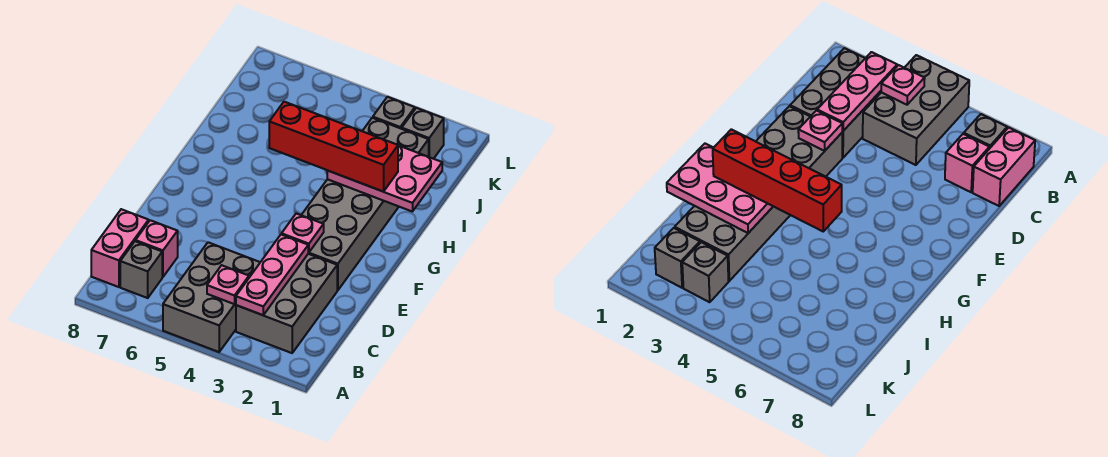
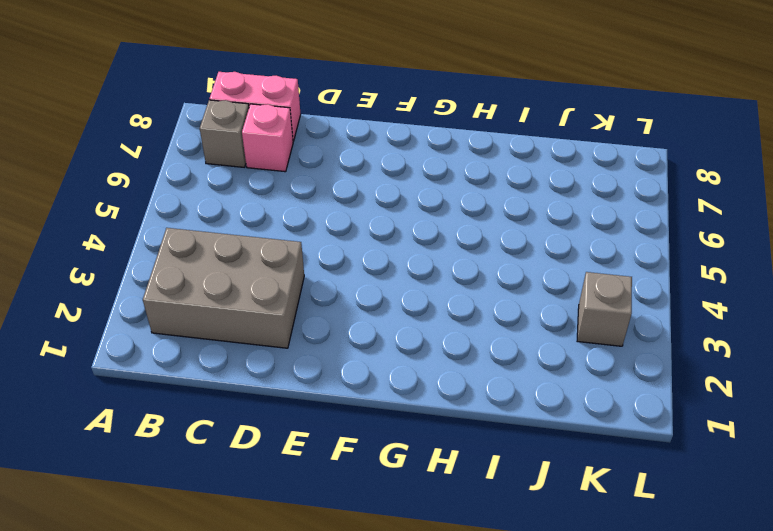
none -> grey 2x3 brick [163,242,260,352]
none -> grey 2x6 brick [302,118,429,290]
none -> grey 1x1 brick [402,108,444,159]

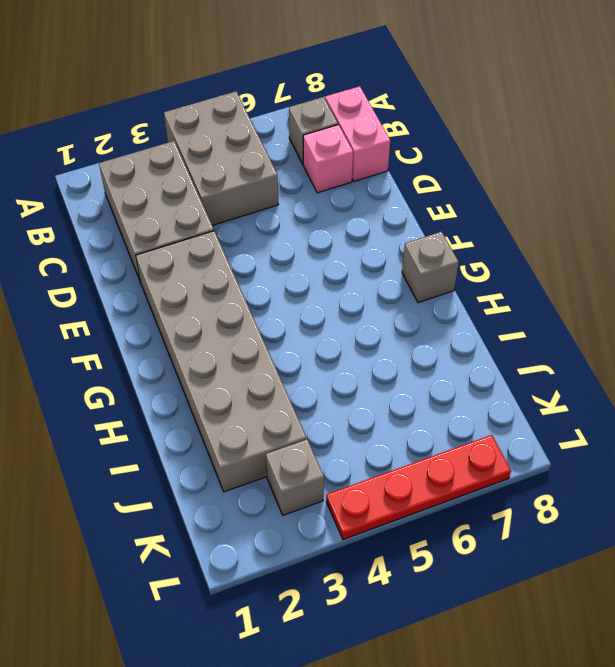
grey 1x1 brick [402,232,459,303] -> grey 1x1 brick moved to [402,108,444,159]
red 1x4 plate [326,435,511,540] -> none
none -> pink 1x3 plate [236,234,309,315]
none -> pink 1x1 plate [207,265,249,304]
none -> pink 1x1 plate [282,214,324,252]

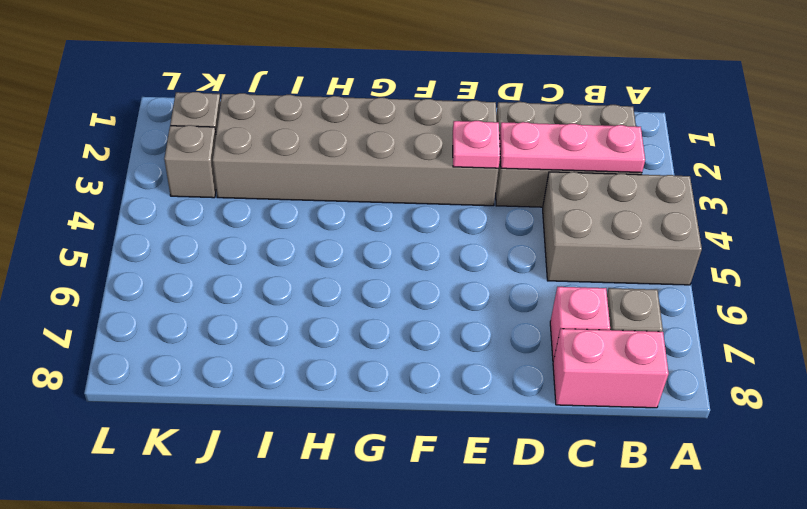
none -> pink 1x1 plate [207,265,249,304]
none -> pink 2x3 plate [327,145,442,212]
none -> red 1x4 brick [269,102,398,192]

